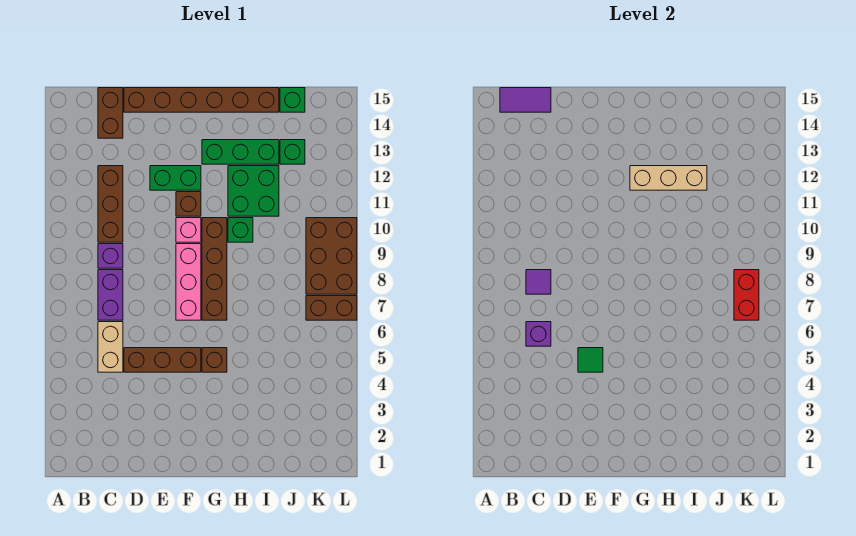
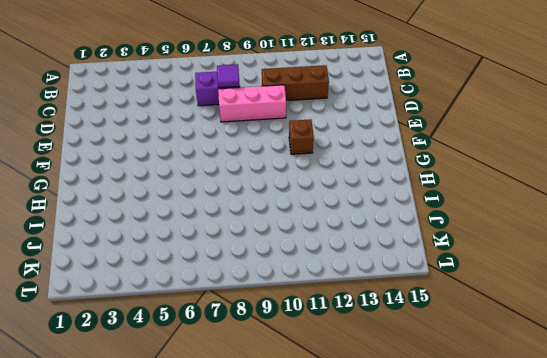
pink 1x3 brick [218,85,286,122] -> pink 1x3 brick moved to [176,244,201,320]
none -> tan 1x2 brick [98,322,123,372]
none -> purple 1x1 brick [98,244,123,268]
none -> brown 1x2 brick [98,88,123,138]

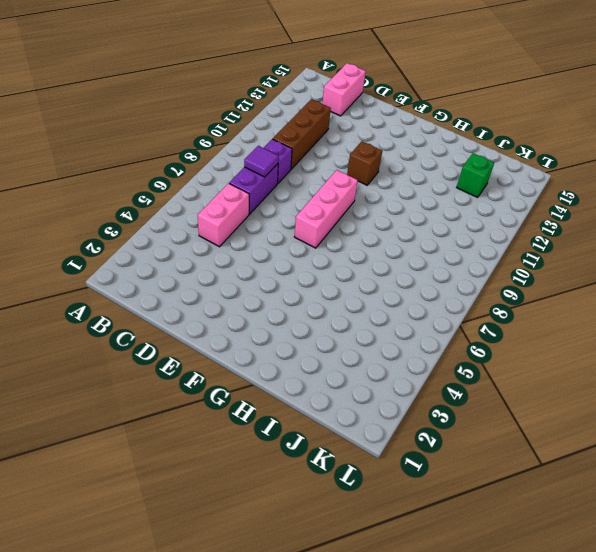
pink 1x2 brick [198,183,249,247] -> tan 1x2 brick [98,322,123,372]
pink 1x2 brick [322,63,366,116] -> brown 1x2 brick [98,88,123,138]
none -> brown 1x3 brick [124,348,201,372]
none -> brown 1x6 brick [124,88,279,112]
none -> green 1x2 brick [150,166,201,190]

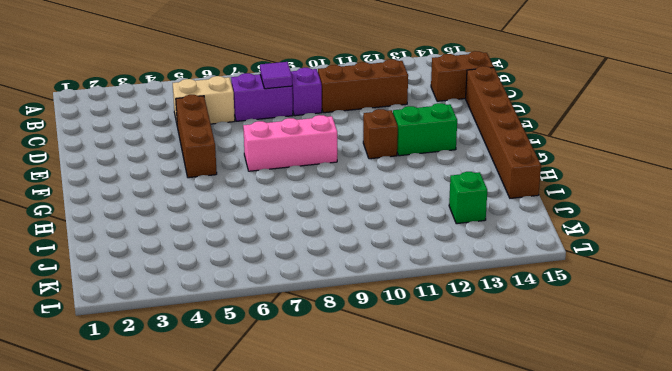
green 1x2 brick [393,103,457,156] -> green 1x2 brick turned to [150,166,201,190]
none -> pink 1x1 brick [176,218,201,242]
none -> brown 1x1 brick [202,348,227,372]
none -> brown 1x4 brick [202,218,227,320]

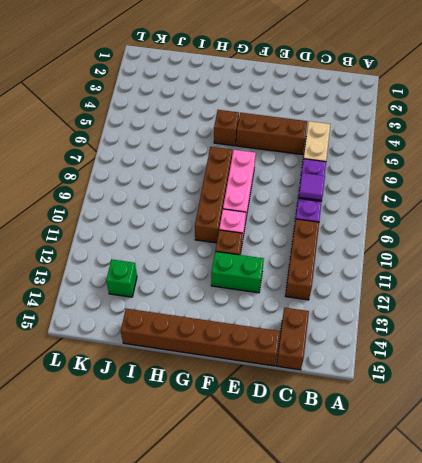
none -> green 1x3 brick [202,140,279,164]
none -> green 1x1 brick [228,218,253,242]
none -> green 2x2 brick [228,166,279,216]

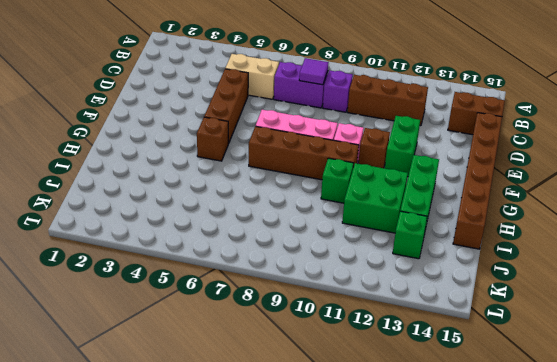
none -> green 1x1 brick [280,88,305,112]
none -> brown 1x2 brick [306,296,357,320]
none -> brown 2x3 brick [306,218,357,294]

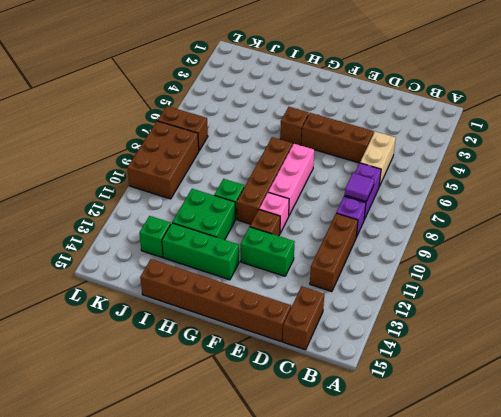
none -> green 1x1 brick [280,88,305,112]
none -> purple 1x2 tile [500,88,551,112]
none -> purple 1x1 brick [526,322,551,346]

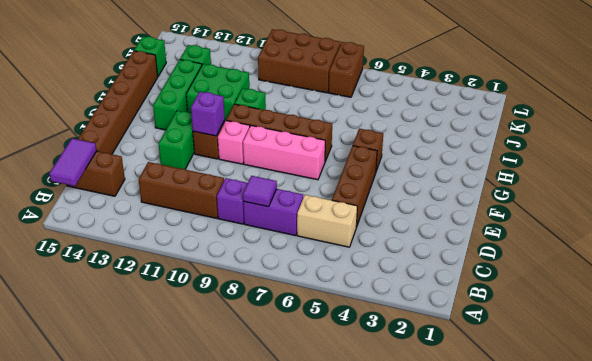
purple 1x1 brick [191,92,225,136] -> purple 1x1 brick moved to [526,322,551,346]
none -> green 1x1 tile [578,348,603,372]
none -> tan 1x3 brick [630,166,707,190]
none -> red 1x2 brick [734,270,759,320]

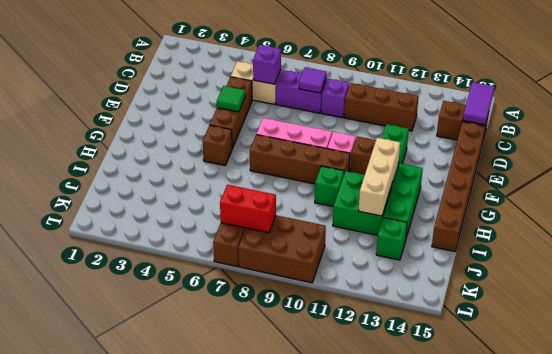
none -> green 1x1 brick [280,88,305,112]

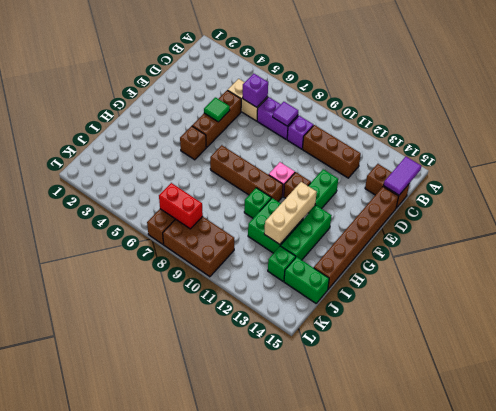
green 1x2 brick [284,257,329,303] -> green 1x1 brick [280,88,305,112]
none -> pink 1x3 brick [176,244,201,320]

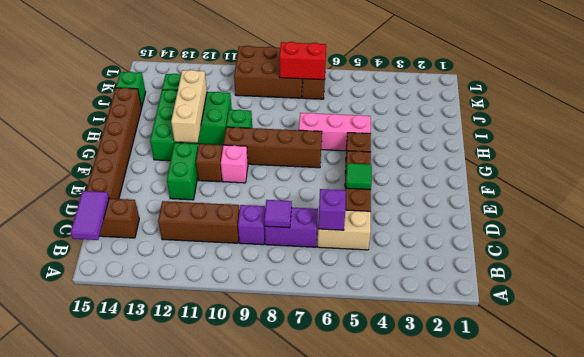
pink 1x3 brick [299,113,371,151] -> pink 1x3 brick moved to [176,244,201,320]

